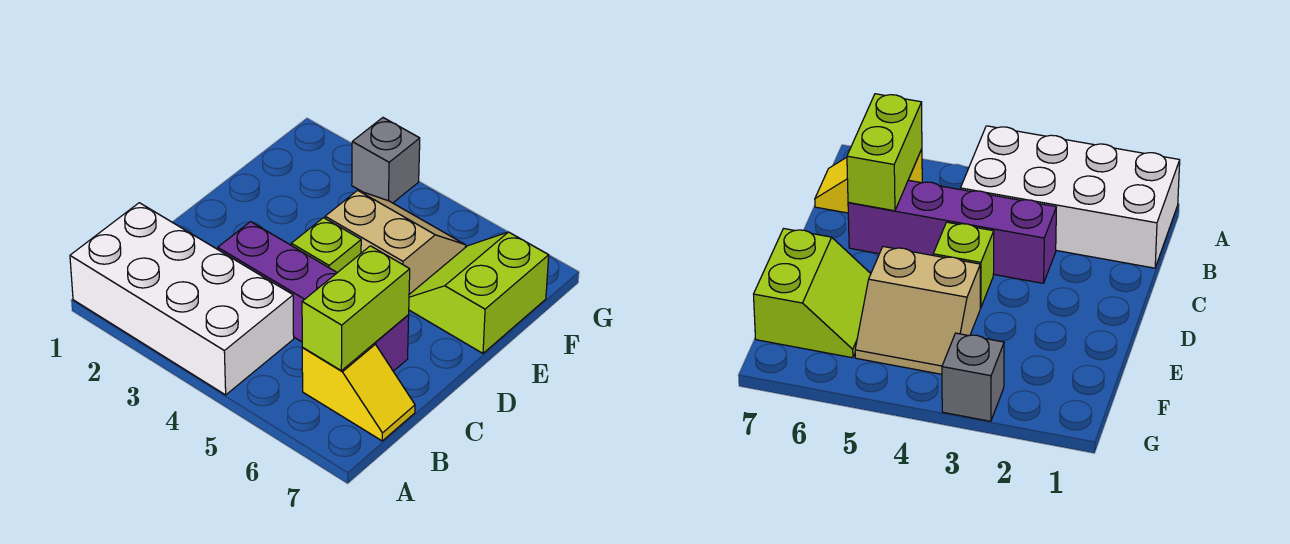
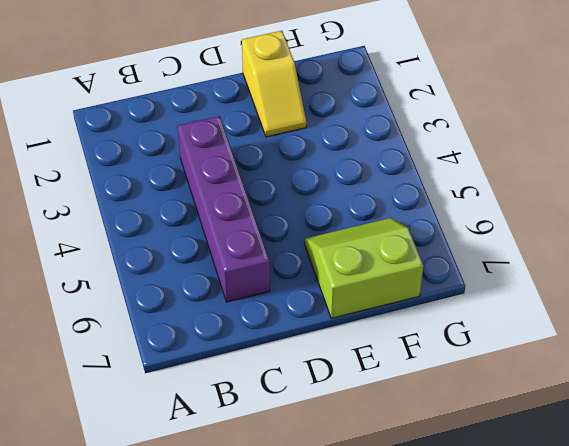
yellow 1x2 slope [242,31,306,137] -> yellow 1x2 slope moved to [302,344,415,441]
none -> white 2x4 brick [70,203,294,395]
none -> lime 1x1 brick [291,218,361,273]

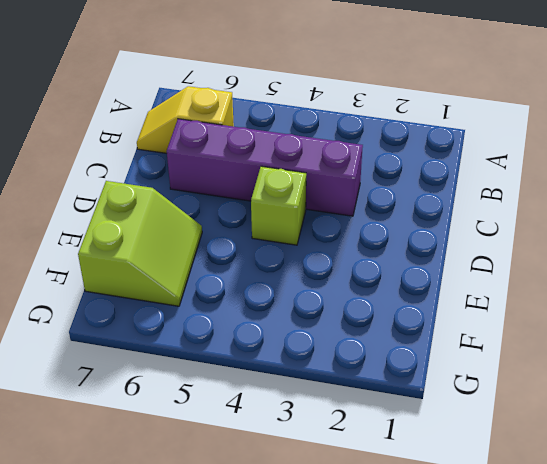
none -> white 2x4 brick [70,203,294,395]
none -> tan 2x2 slope [325,190,466,294]

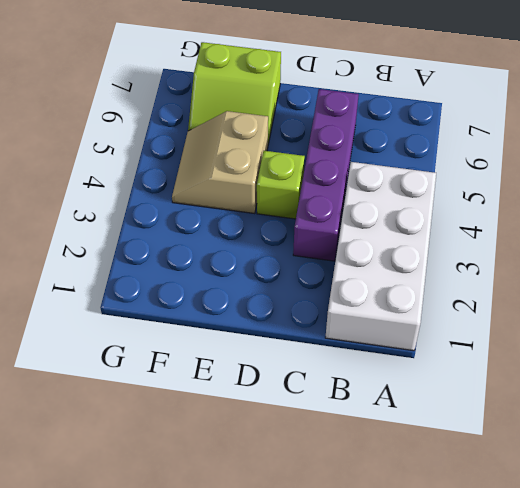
none -> yellow 1x2 slope [302,344,415,441]
none -> grey 1x1 brick [352,118,420,203]

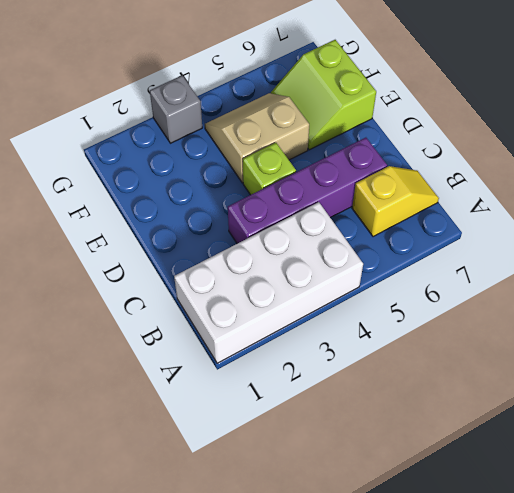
none -> lime 1x2 brick [302,246,410,371]

